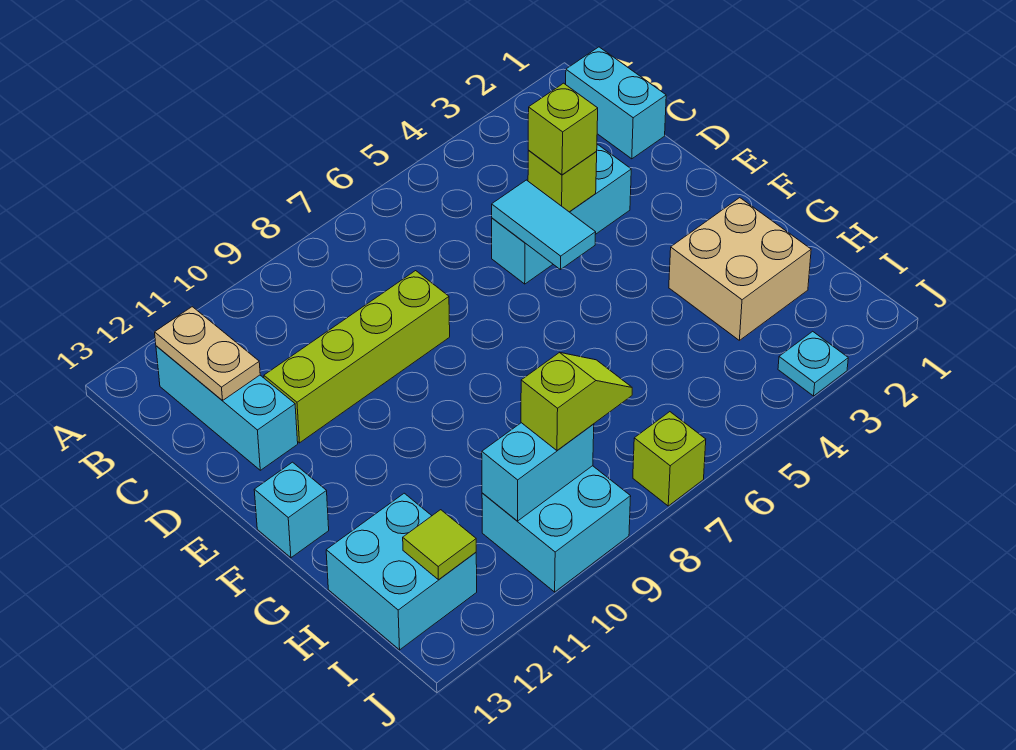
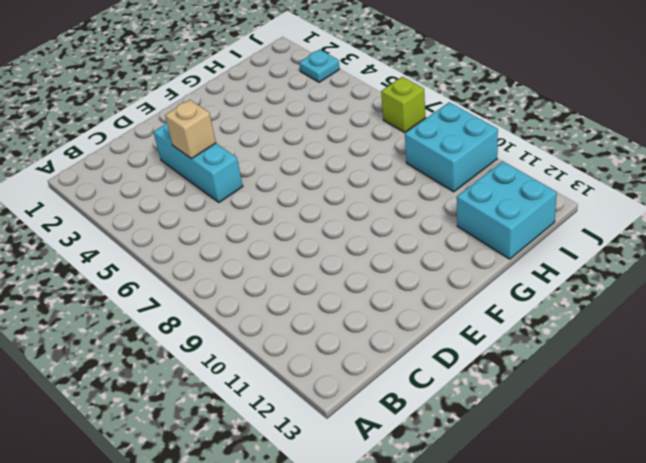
tan 1x1 brick [165,100,216,159] -> lime 1x1 brick [528,151,597,212]
none -> cyan 1x2 brick [566,47,666,159]
none -> cyan 1x3 brick [156,346,298,470]
none -> lime 1x4 brick [264,271,450,443]

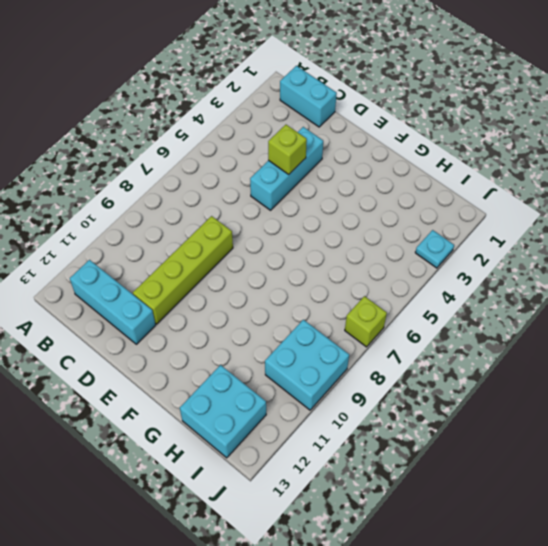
none -> cyan 1x1 brick [254,462,329,558]
none -> tan 2x2 brick [669,198,811,340]
none -> tan 1x2 plate [155,307,260,401]

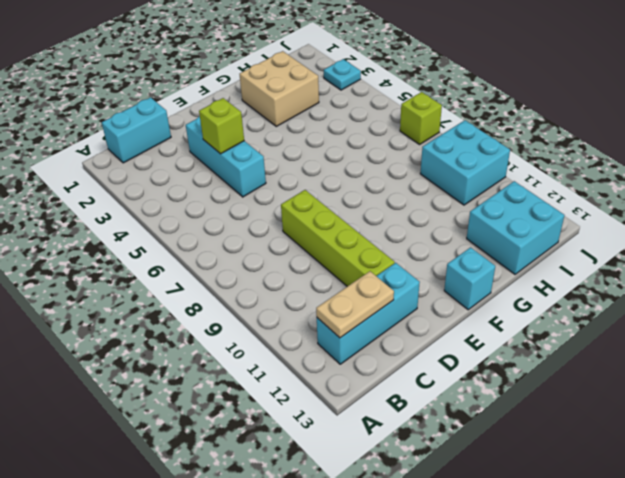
none -> cyan 1x2 tile [492,180,596,270]
none -> cyan 1x2 brick [482,423,594,521]
none -> lime 1x1 tile [403,510,476,580]

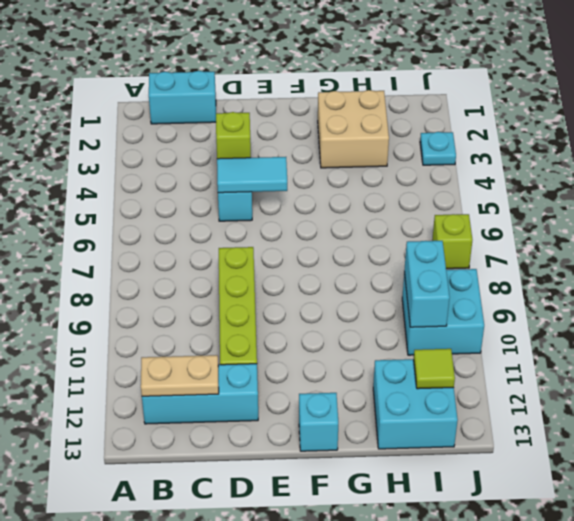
none -> lime 1x1 brick [528,83,598,175]
none -> lime 1x2 slope [521,352,632,450]

